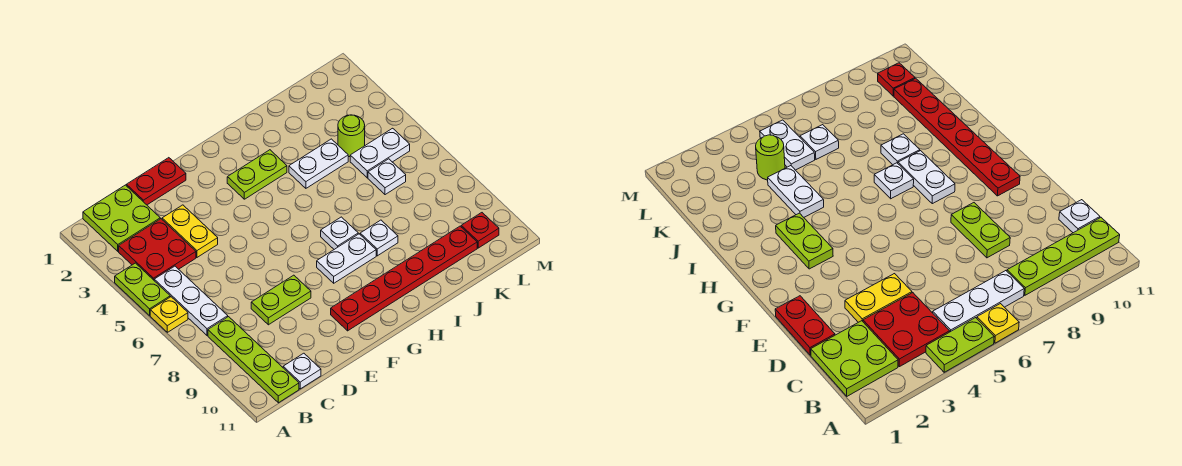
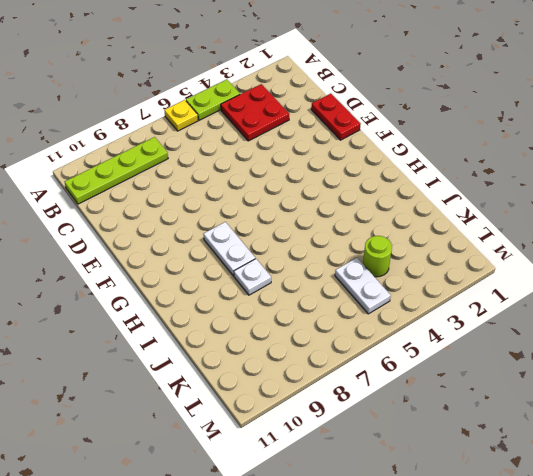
none -> lime 2x2 plate [83,185,160,251]
none -> white 1x3 plate [154,266,228,335]
none -> white 1x1 plate [283,353,321,389]

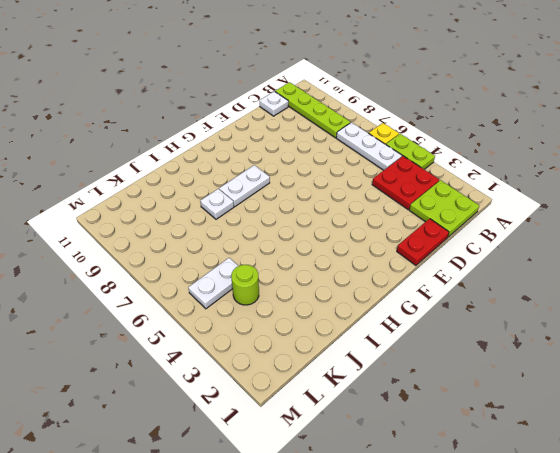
none -> yellow 1x2 plate [162,205,218,257]
none -> lime 1x2 plate [251,275,311,325]
none -> red 1x6 plate [331,226,477,331]

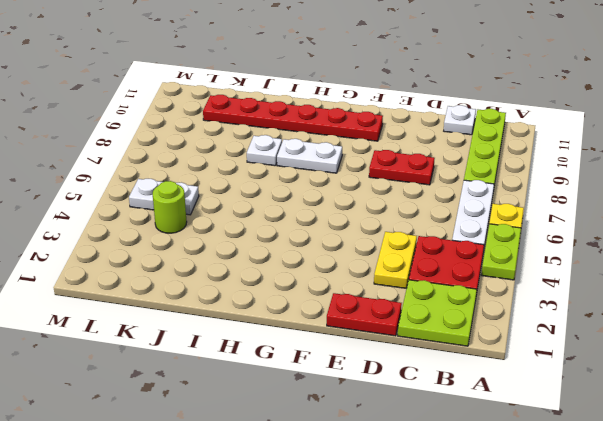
red 1x2 plate [369,150,435,185] -> lime 1x2 plate [251,275,311,325]
none -> lime 1x2 plate [227,150,287,199]
none -> white 1x1 plate [321,217,358,249]
none -> white 1x2 plate [289,139,348,188]

